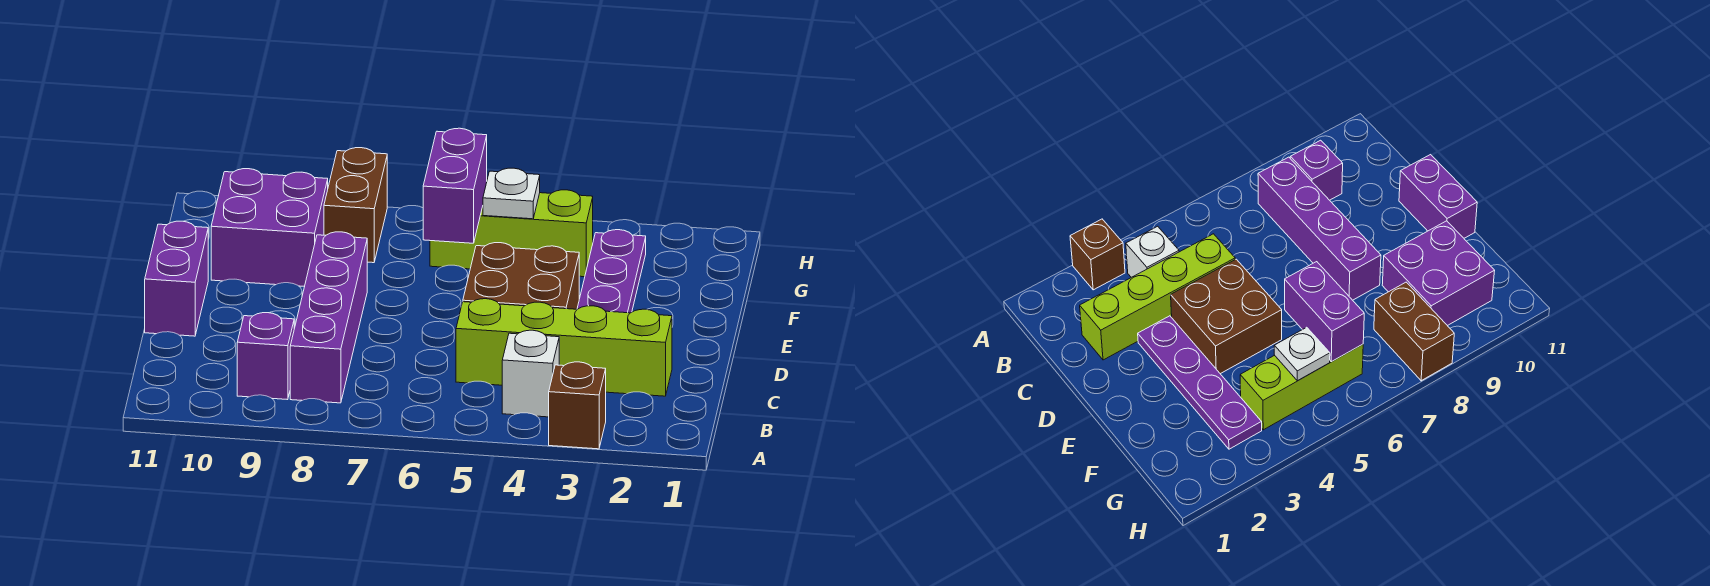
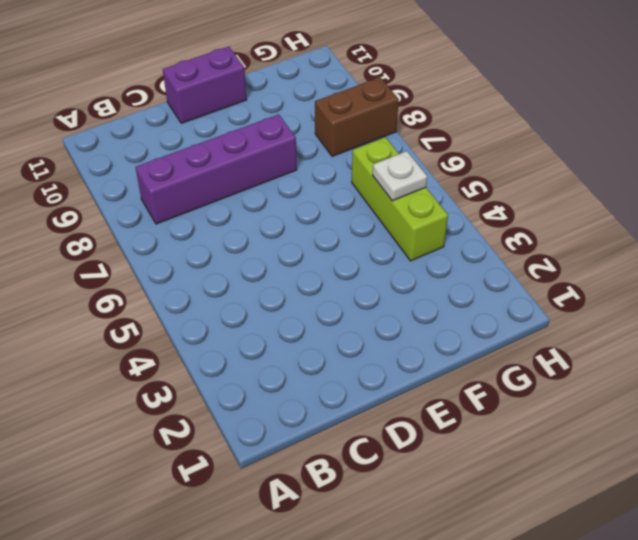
none -> brown 1x1 brick [549,362,606,449]
none -> white 1x1 brick [502,330,559,417]
none -> purple 1x1 brick [237,313,294,400]

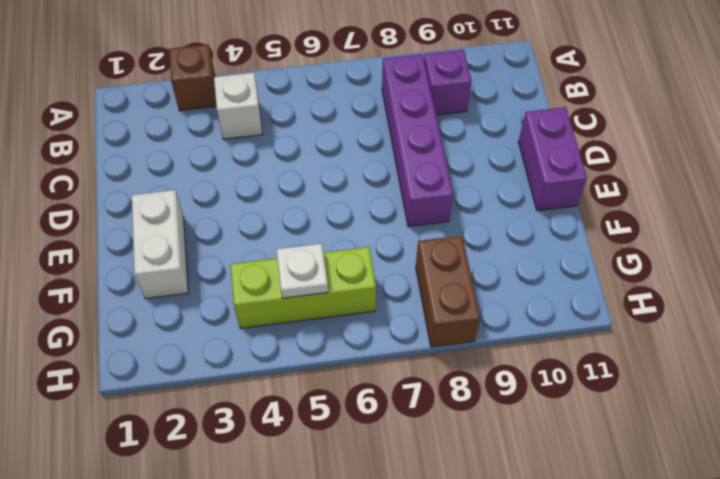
white 1x2 brick [132,190,188,299] -> none
none -> lime 1x4 brick [456,299,672,396]
none -> purple 1x4 plate [577,230,646,313]
none -> brown 2x2 brick [463,243,579,309]

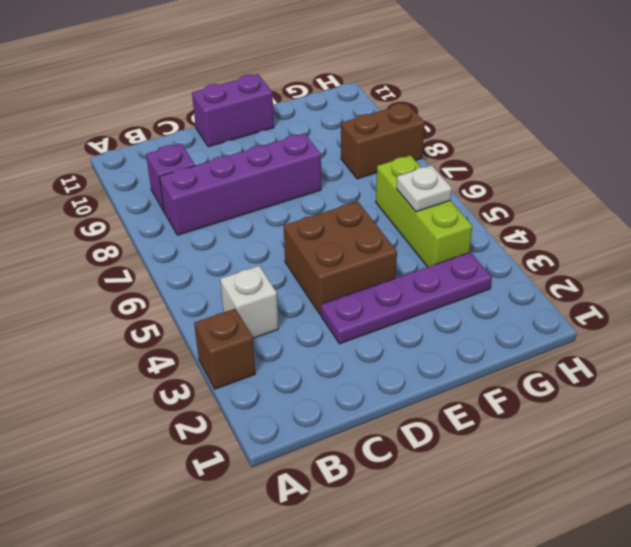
none -> lime 1x4 brick [456,299,672,396]
none -> purple 2x2 brick [211,169,328,286]
none -> purple 1x2 brick [423,128,487,243]

